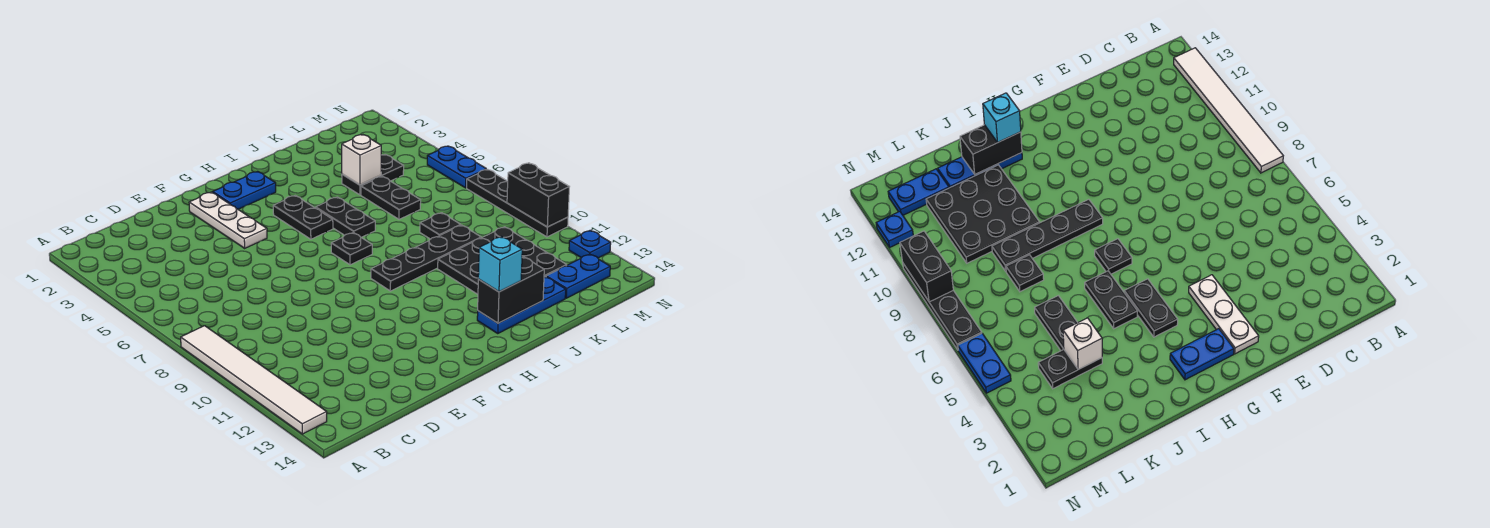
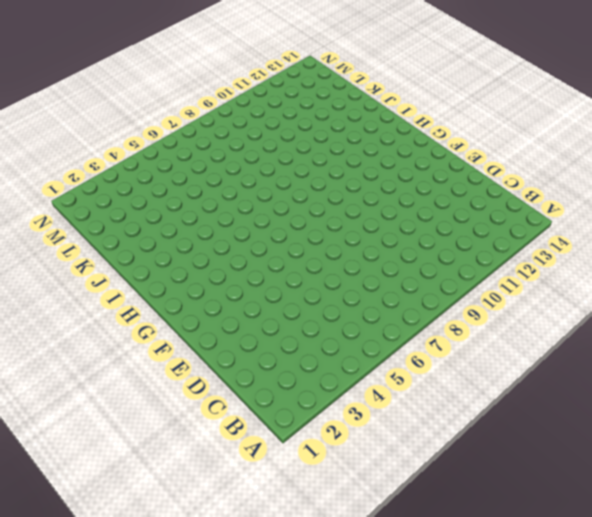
none -> white 1x6 tile [181,326,327,434]
none -> white 1x3 plate [189,192,267,248]
none -> blue 1x2 plate [213,171,276,209]

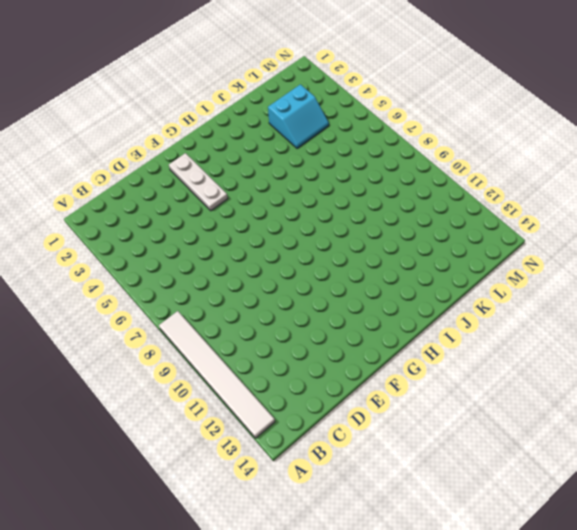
cyan 2x2 slope [268,84,329,148] -> black 1x2 plate [342,154,404,195]
none -> blue 1x2 plate [213,171,276,209]
none -> black 1x2 plate [273,195,333,239]
none -> black 1x1 plate [331,233,372,265]

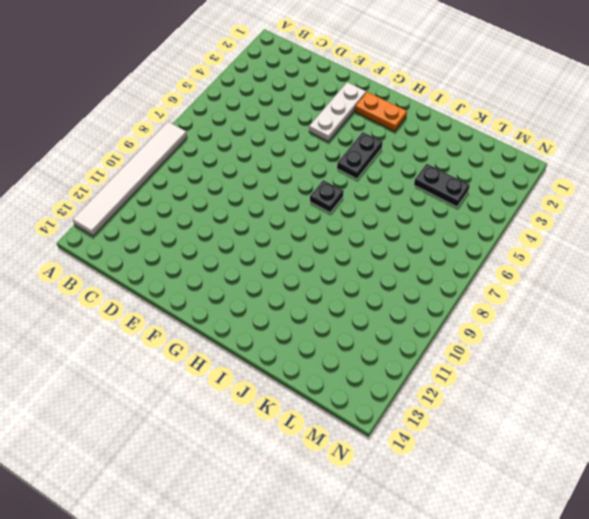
orange 1x2 plate [355,92,407,131] -> blue 1x2 plate [213,171,276,209]
none -> black 1x4 plate [371,225,481,291]
none -> black 1x2 plate [316,197,375,237]
none -> blue 1x3 plate [477,277,566,333]

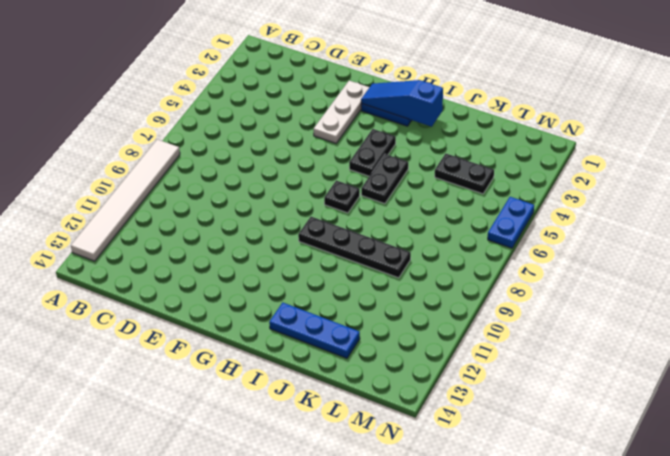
blue 1x3 slope [361,80,443,127] -> none
none -> black 3x3 plate [438,227,567,294]
none -> black 1x2 plate [361,176,421,219]
none -> black 1x1 plate [420,213,461,239]

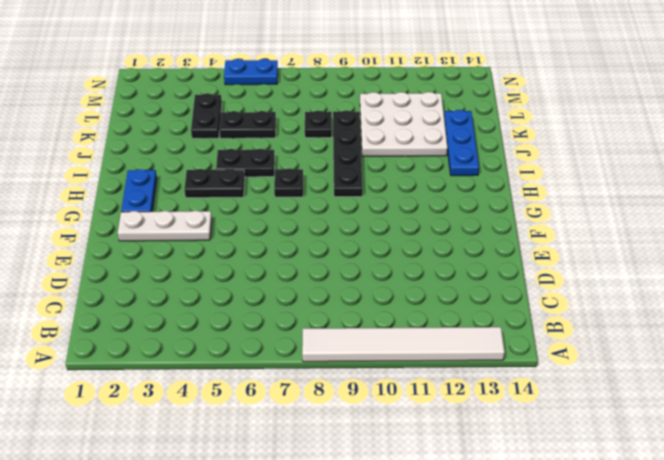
white 3x3 plate [360,92,447,157] -> black 3x3 plate [438,227,567,294]
none -> blue 1x2 plate [546,254,610,298]
none -> black 1x4 plate [467,169,568,237]
none -> blue 1x1 plate [569,230,611,258]

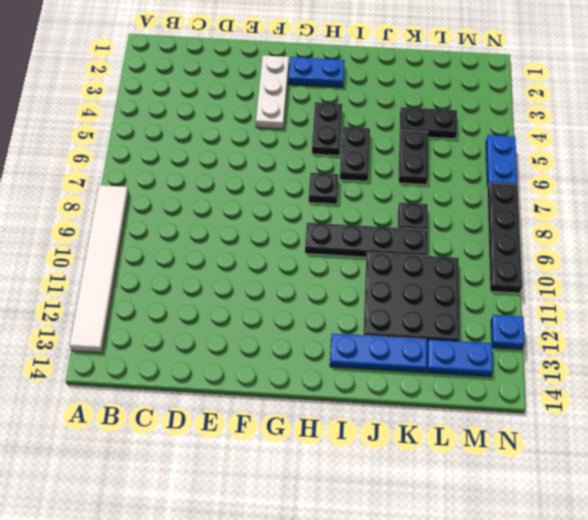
none -> black 1x2 brick [478,257,544,323]
none -> white 1x1 brick [342,135,381,185]
none -> black 1x2 brick [507,163,569,227]

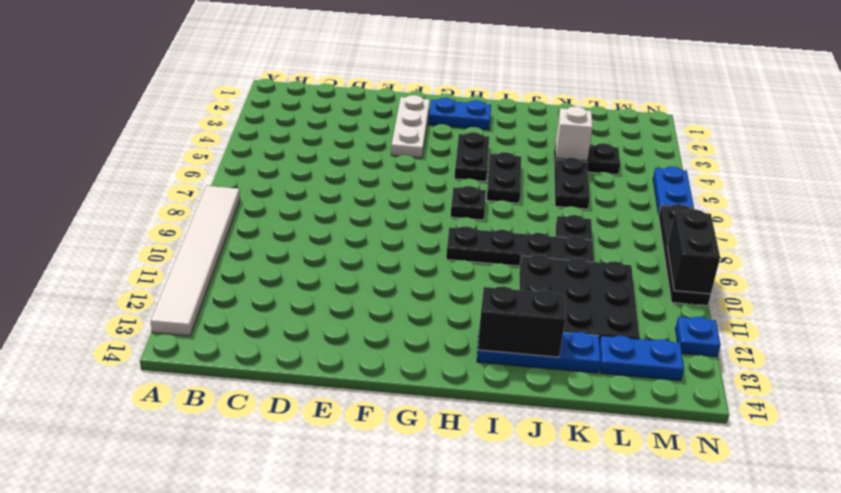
none -> cyan 1x1 brick [478,237,522,292]

